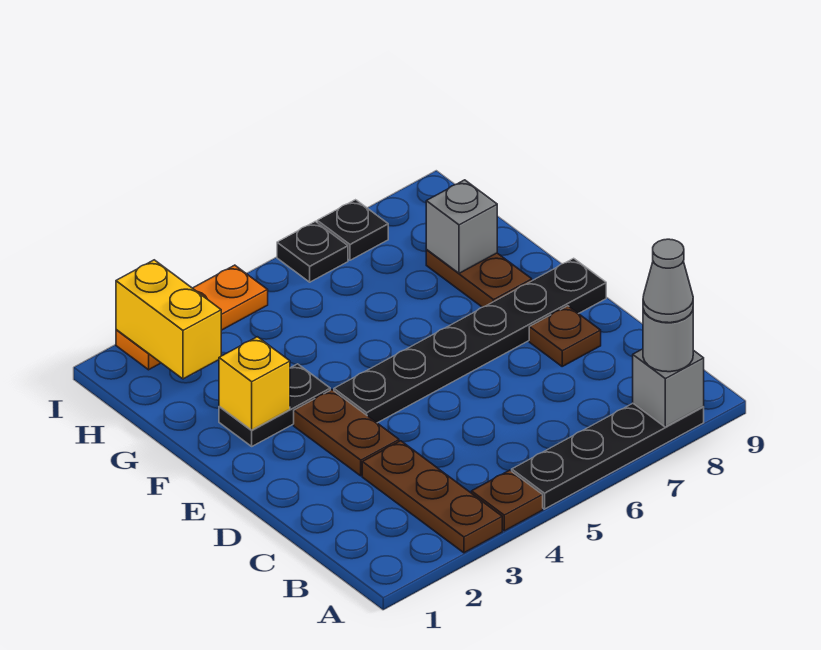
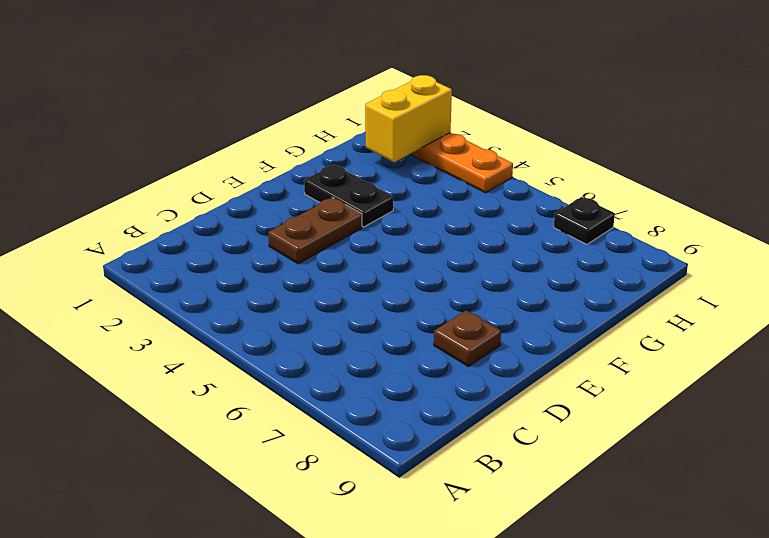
none -> brown 1x3 plate [362,441,502,553]
none -> brown 1x1 plate [471,470,543,531]
none -> black 1x4 plate [512,403,704,509]

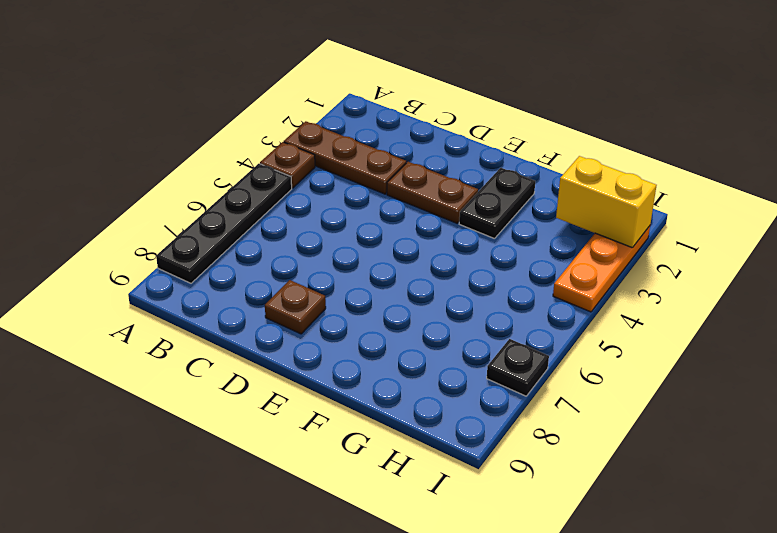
none -> black 1x6 plate [334,258,606,423]
none -> brown 1x2 plate [426,250,532,307]
none -> black 1x1 plate [277,221,348,282]

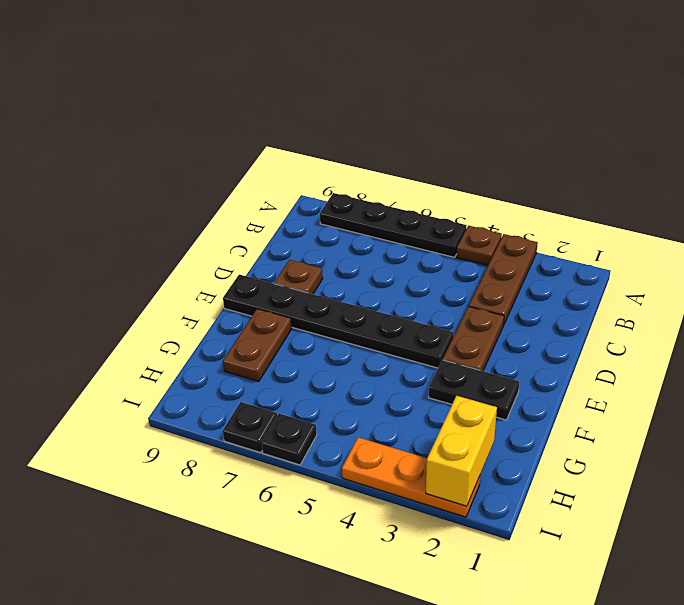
none -> grey 1x1 brick [633,349,704,427]
none -> yellow 1x1 brick [219,337,290,430]
none -> grey 1x1 brick [426,180,497,273]

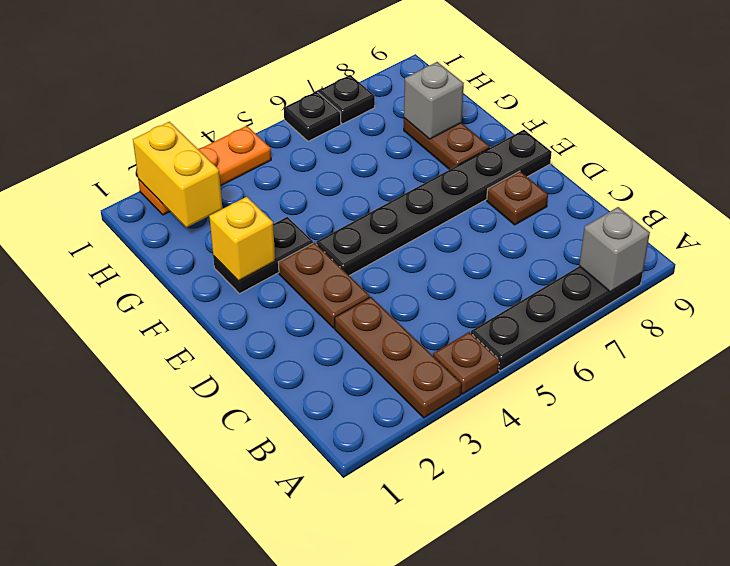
none -> grey 1x1 round brick [643,309,693,372]
none -> grey 1x1 cone [643,239,693,323]

